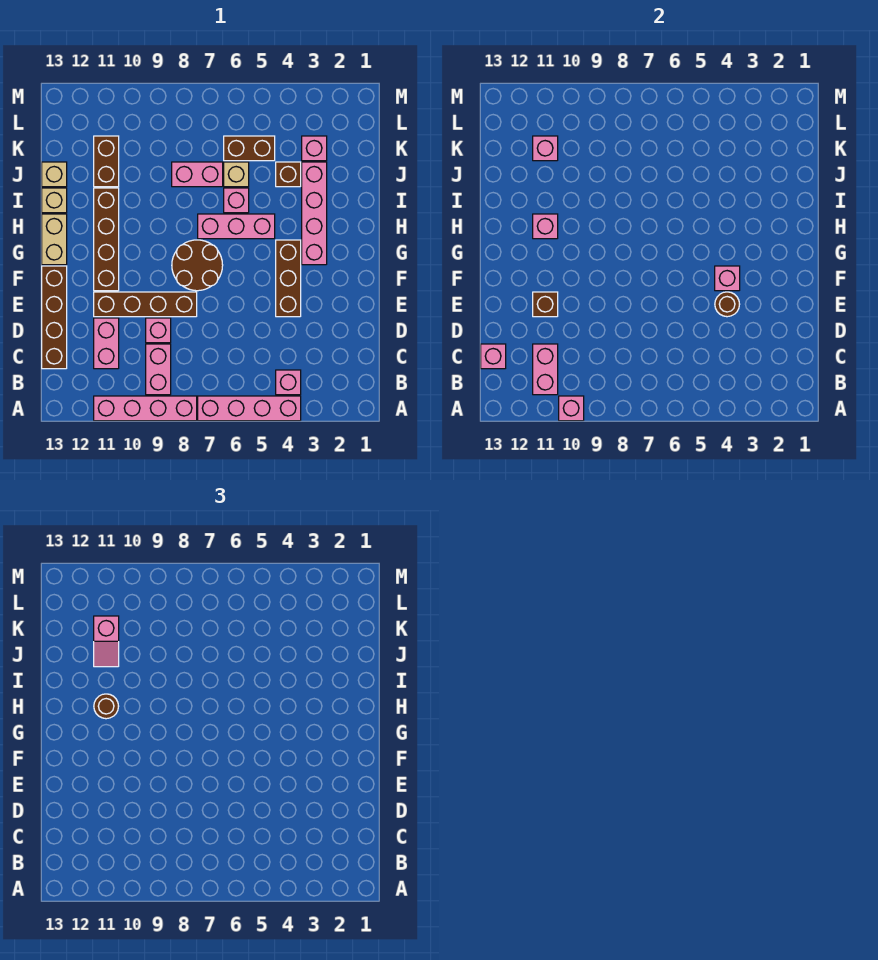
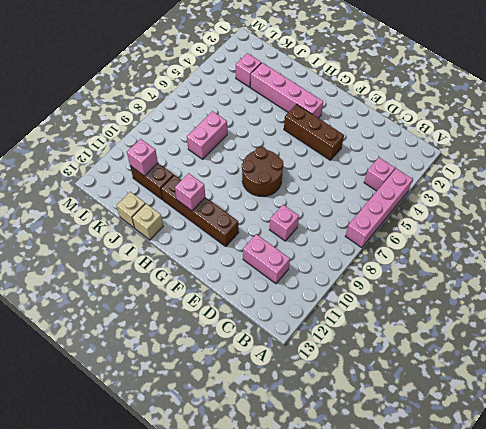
none -> pink 1x4 brick [94,396,197,421]
none -> pink 1x2 brick [146,344,171,395]
none -> brown 1x4 brick [42,266,67,369]
none -> brown 1x4 brick [94,292,197,317]

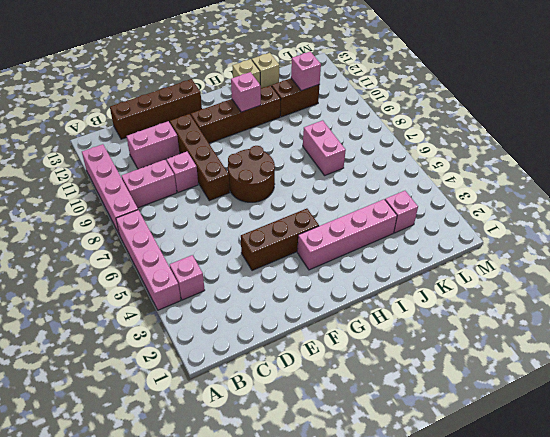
none -> tan 1x2 brick [42,214,67,265]
none -> pink 1x3 brick [198,214,275,239]
none -> pink 1x1 brick [224,188,249,213]
none -> brown 1x1 brick [276,162,301,187]

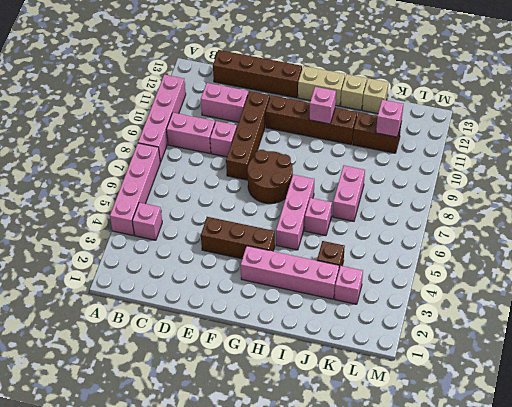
none -> tan 1x1 brick [224,162,249,187]
none -> brown 1x2 brick [224,136,275,161]
none -> pink 1x1 brick [559,396,584,421]
none -> pink 1x2 brick [533,344,558,395]

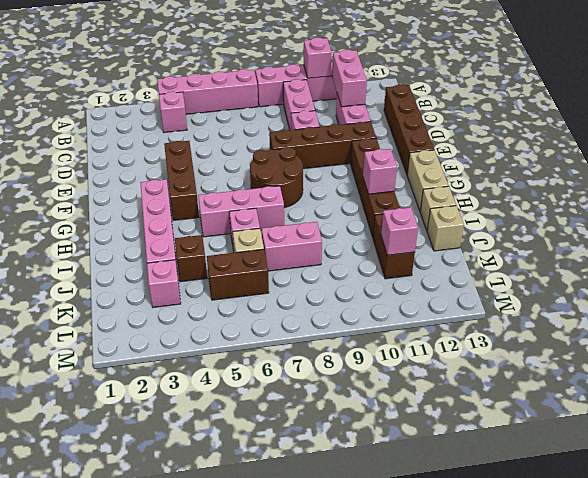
none -> pink 1x1 brick [481,344,506,369]
none -> brown 1x1 round brick [715,292,740,317]
none -> brown 1x1 brick [533,292,558,317]
none -> pink 1x1 brick [715,266,740,291]

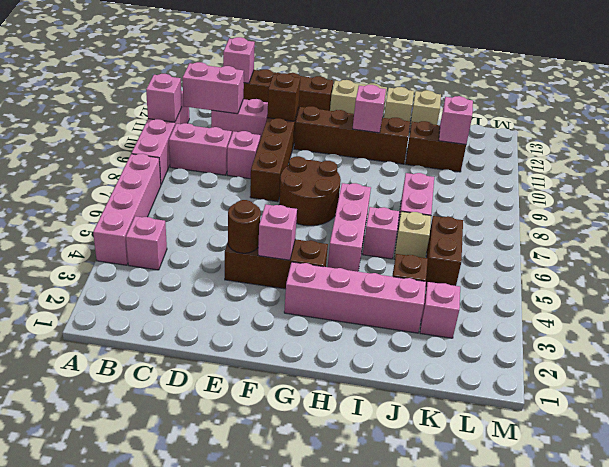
none -> brown 1x1 round brick [94,694,119,719]
none -> pink 1x2 slope [94,616,119,667]

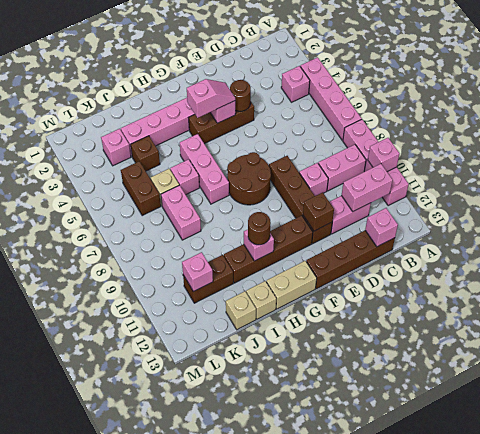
pink 1x2 slope [187,79,235,118] -> pink 1x2 slope moved to [94,616,119,667]

